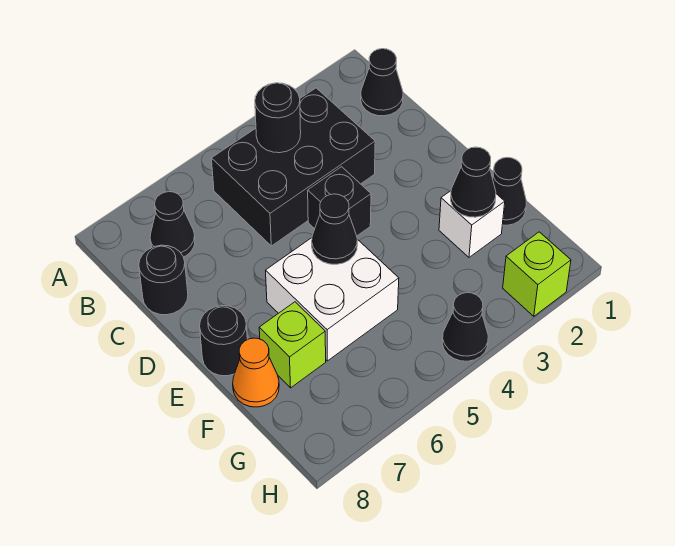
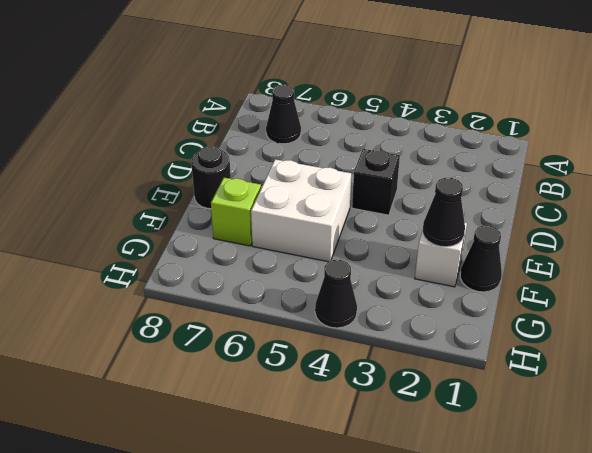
none -> black 1x1 cone [361,49,403,116]
none -> black 2x3 brick [211,88,375,246]
none -> black 1x1 round brick [139,245,188,315]

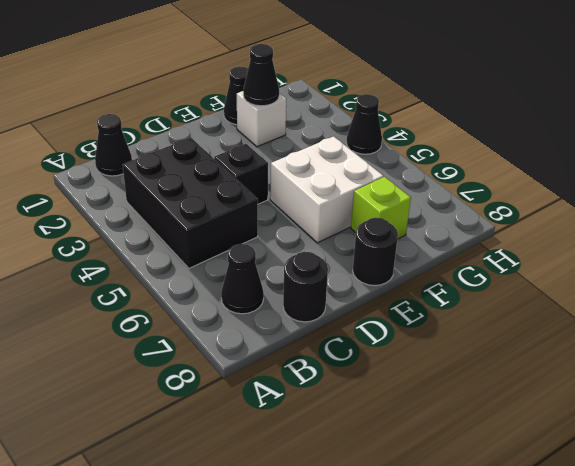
none -> orange 1x1 cone [233,338,279,407]
none -> lime 1x1 brick [503,232,571,316]
none -> black 1x1 round brick [255,83,301,153]

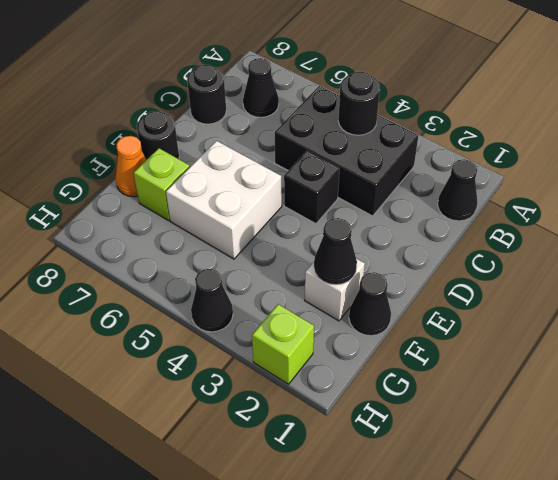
none -> black 1x1 cone [312,194,357,264]

